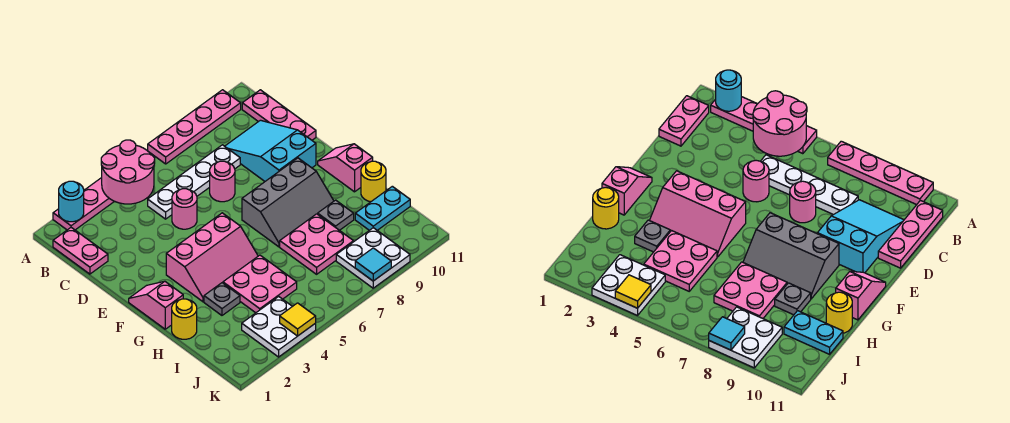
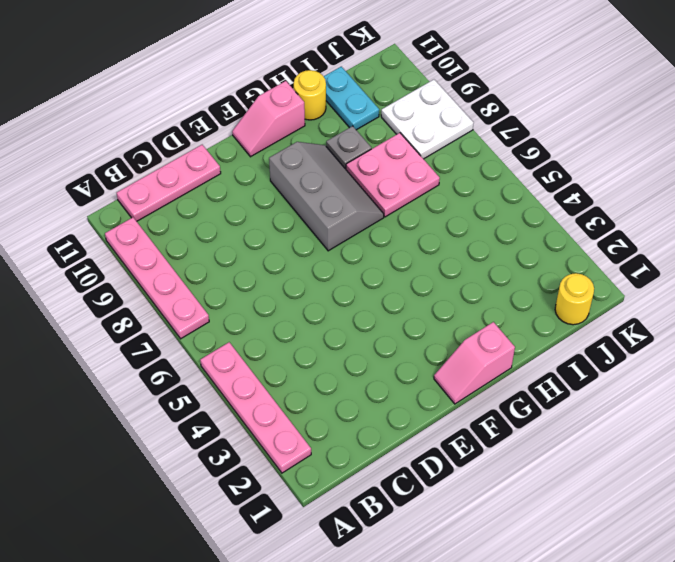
yellow 1x1 round brick [555,273,594,325] -> yellow 1x1 round brick moved to [172,299,197,339]
none -> pink 1x2 plate [53,228,108,274]
none -> white 1x4 plate [148,145,240,219]
none -> cyan 2x3 slope [225,120,316,181]

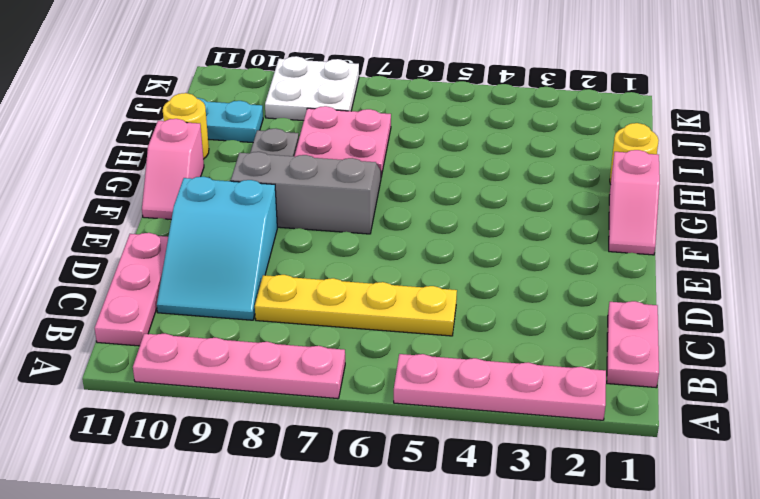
yellow 1x4 plate [255,275,457,336] -> white 1x4 plate [148,145,240,219]
none -> pink 1x1 round brick [172,189,197,229]
none -> pink 1x1 round brick [210,161,235,202]
none -> pink 2x3 slope [166,213,258,302]

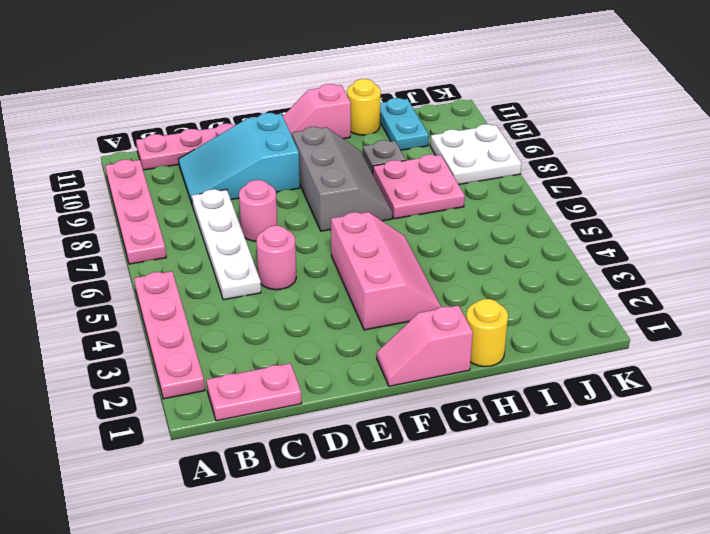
none -> grey 1x1 plate [204,283,240,315]
none -> pink 2x2 plate [223,255,297,313]
none -> white 2x2 plate [242,297,316,357]

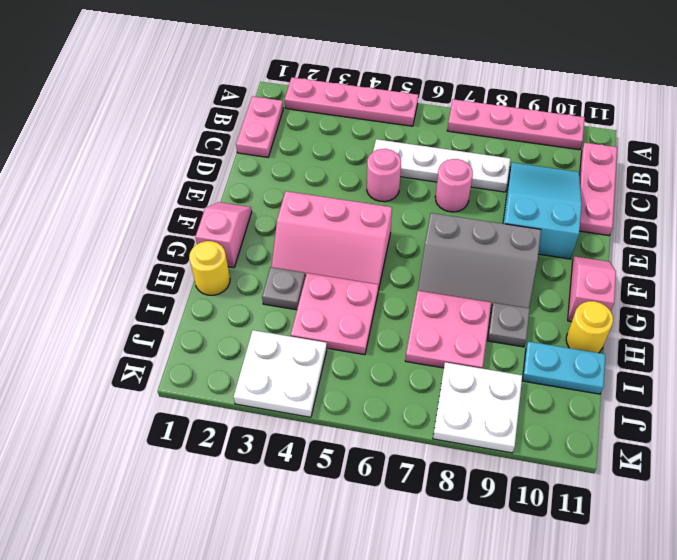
none -> cyan 1x1 round brick [59,181,84,222]
none -> pink 2x2 round brick [101,140,155,204]
none -> yellow 1x1 tile [280,303,316,336]

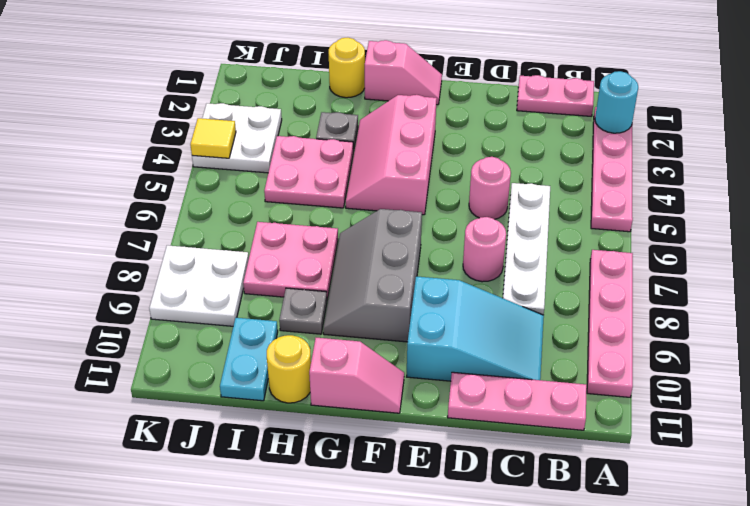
none -> pink 2x2 round brick [101,140,155,204]
none -> cyan 1x1 tile [355,248,391,281]

